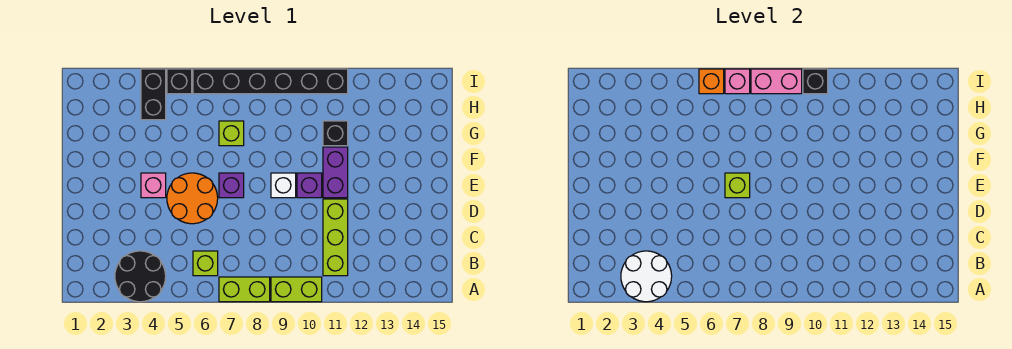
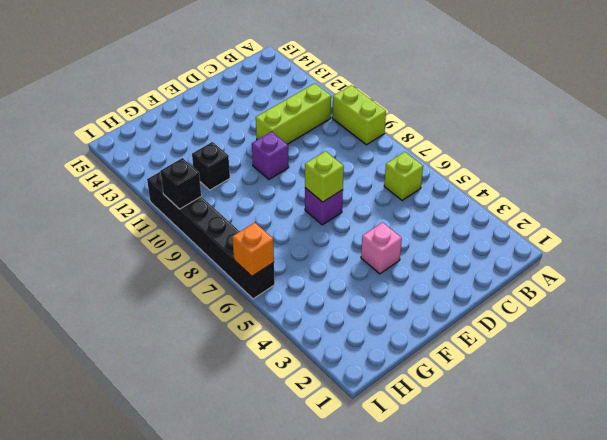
none -> black 2x2 round brick [115,251,166,302]
none -> lime 1x2 brick [219,277,270,302]
none -> orange 2x2 round brick [167,173,218,224]

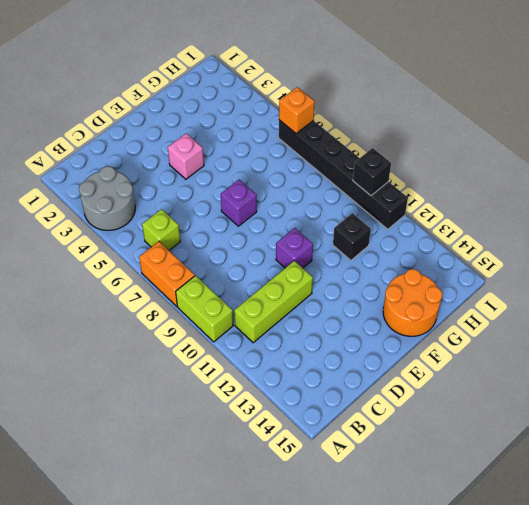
grey 2x2 round brick [79,166,135,230] -> black 2x2 round brick [115,251,166,302]
orange 1x2 brick [139,242,195,306] -> lime 1x2 brick [219,277,270,302]
orange 2x2 round brick [383,269,442,336] -> orange 2x2 round brick moved to [167,173,218,224]
none -> white 1x1 brick [271,173,296,198]
none -> purple 1x2 brick [323,147,348,198]
none -> lime 1x1 brick [219,121,244,146]

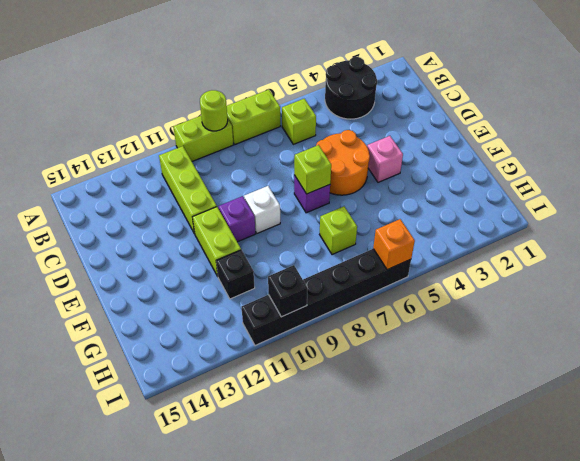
lime 1x1 round brick [200,90,228,131] -> none
lime 1x2 brick [193,207,241,276] -> purple 1x2 brick [323,147,348,198]
none -> black 1x2 brick [141,69,166,120]
none -> black 1x1 brick [167,69,192,94]
none -> white 2x2 round brick [621,251,672,302]

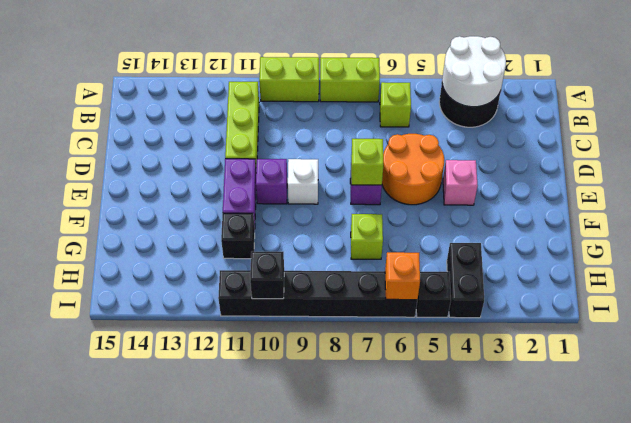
none -> pink 1x1 brick [725,69,750,94]
none -> pink 1x2 brick [751,69,802,94]

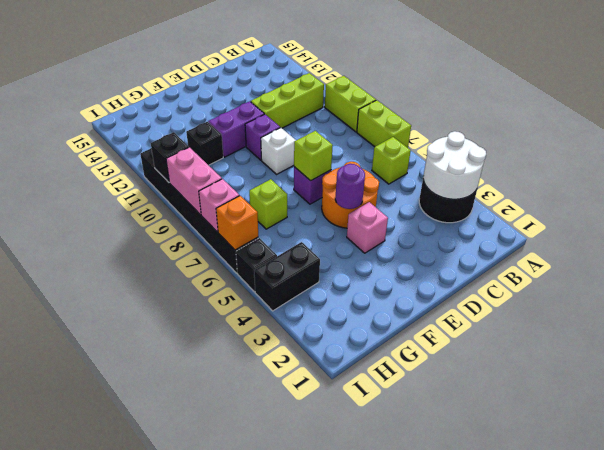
purple 1x1 round brick [335,164,365,209] -> none

